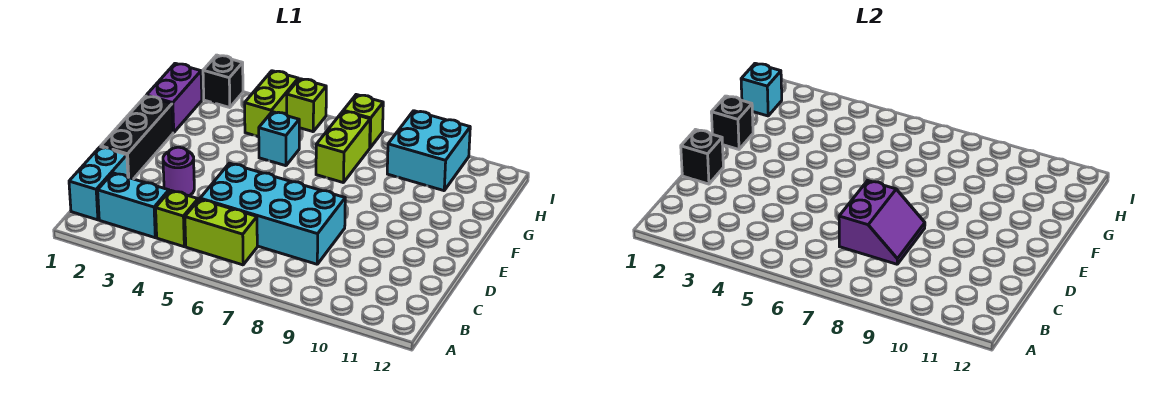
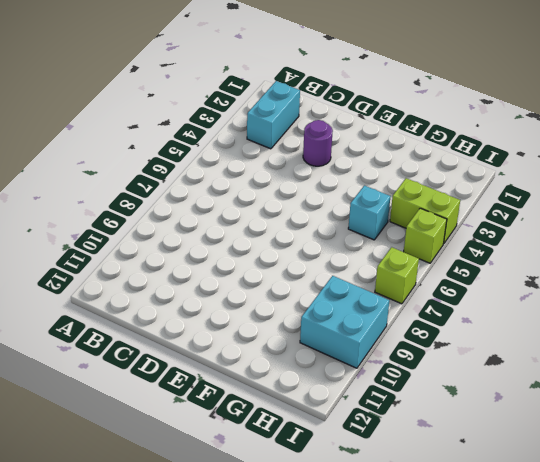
none -> cyan 1x2 brick [69,147,128,220]
none -> lime 1x1 brick [156,190,198,247]
none -> lime 1x2 brick [185,199,257,265]

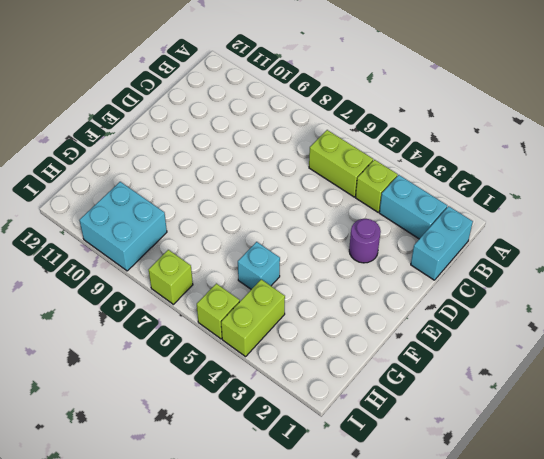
none -> cyan 2x4 brick [200,163,345,264]
none -> black 1x3 brick [101,96,173,179]
none -> purple 1x2 brick [146,63,202,133]

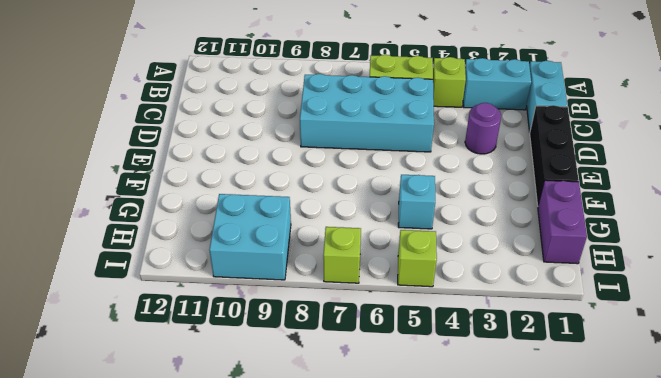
none -> lime 1x2 brick [316,111,370,183]
none -> lime 1x2 brick [245,71,298,137]
none -> black 1x1 brick [203,55,243,108]

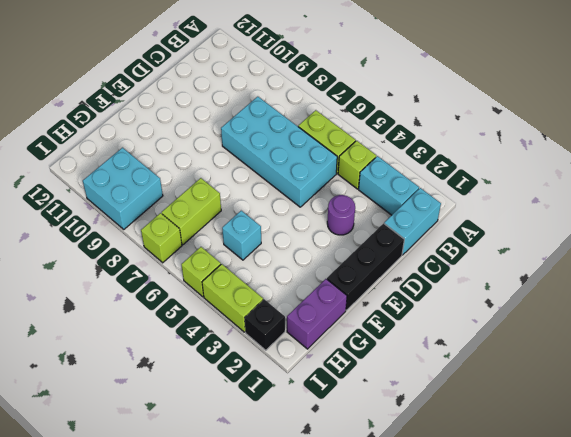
lime 1x2 brick [202,264,263,332] -> lime 1x2 brick turned to [245,71,298,137]
none -> purple 2x2 slope [839,181,925,264]
none -> black 1x1 brick [681,130,723,184]
none -> black 1x1 brick [711,96,753,149]

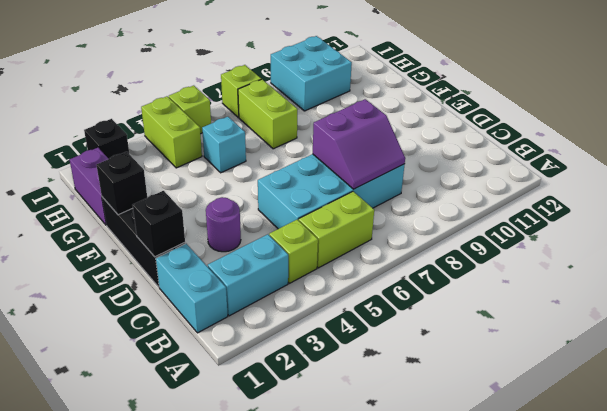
purple 2x2 slope [313,99,405,189] -> purple 2x2 slope turned to [839,181,925,264]
none -> cyan 1x1 brick [741,63,782,116]

